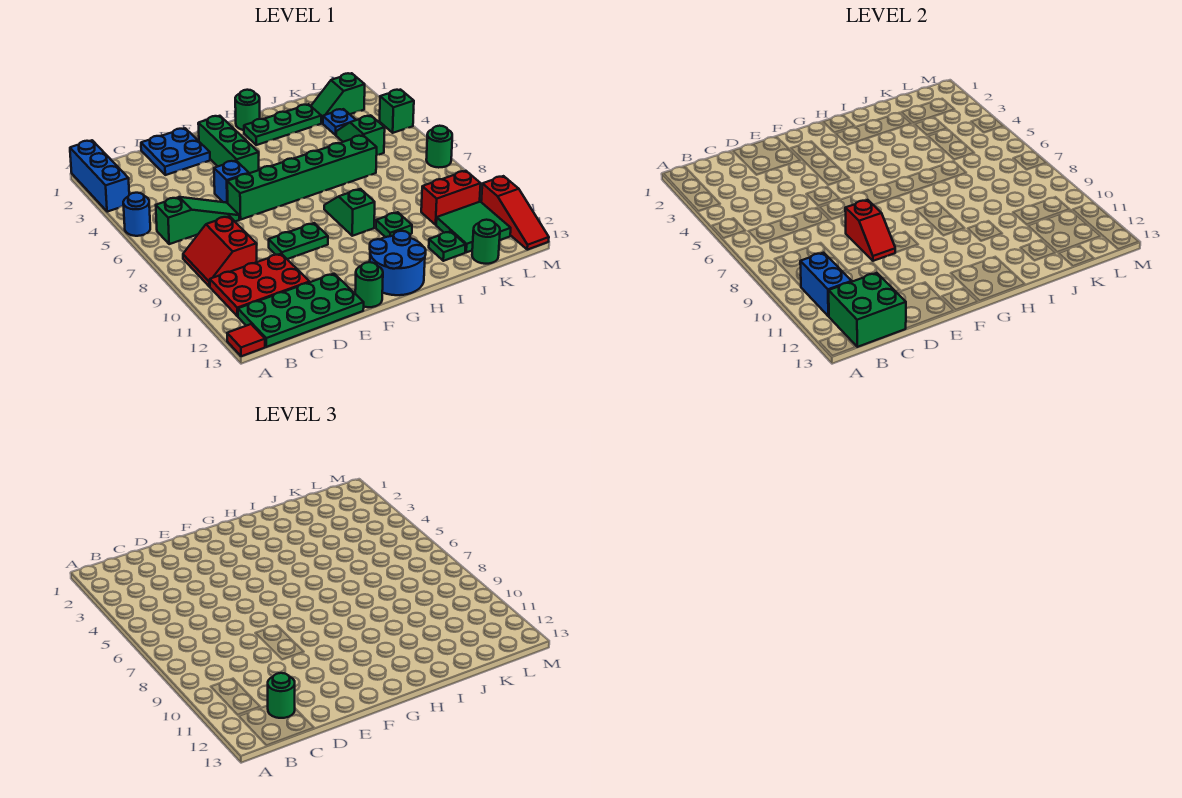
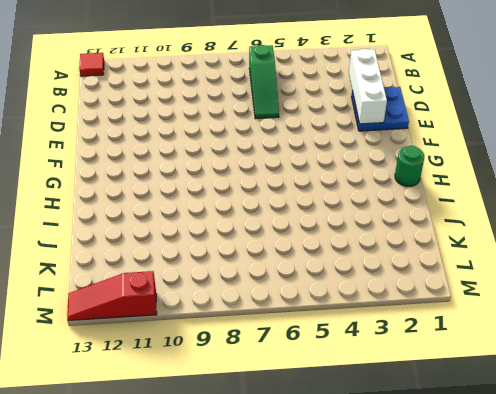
white 1x3 brick [349,49,387,124] -> none
none -> blue 1x3 brick [70,140,129,212]
none -> blue 1x1 round brick [123,193,150,236]
none -> red 2x2 slope [183,216,257,287]
none -> red 2x3 plate [210,254,309,316]

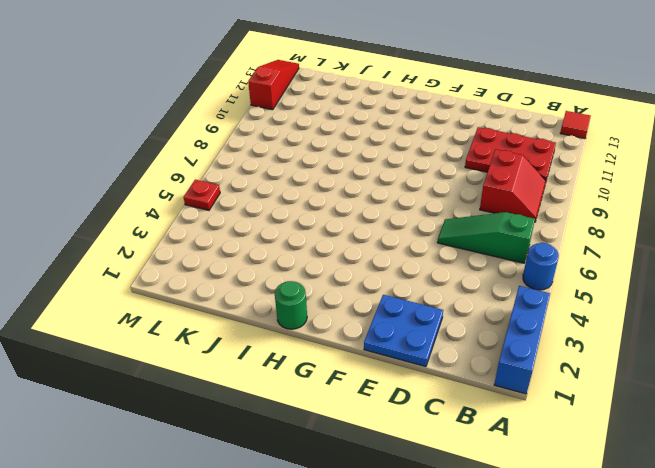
red 1x1 plate [183,180,220,210] -> none
none -> green 2x4 plate [238,274,364,347]
none -> blue 1x1 brick [214,161,249,203]
none -> green 1x6 brick [227,135,377,219]
none -> green 1x2 plate [269,223,328,259]

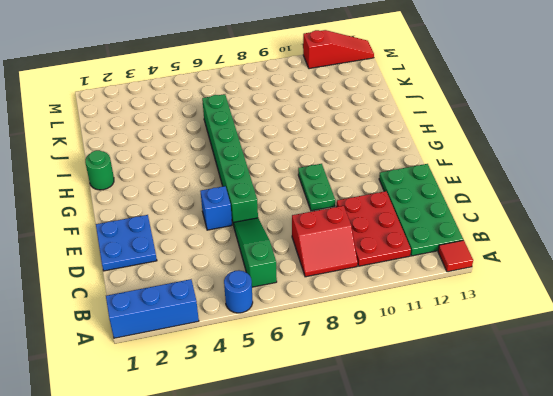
none -> green 1x3 brick [198,116,259,173]
none -> green 1x1 round brick [355,262,383,307]
none -> blue 2x2 round brick [370,231,426,295]
none -> green 1x3 plate [244,104,321,145]

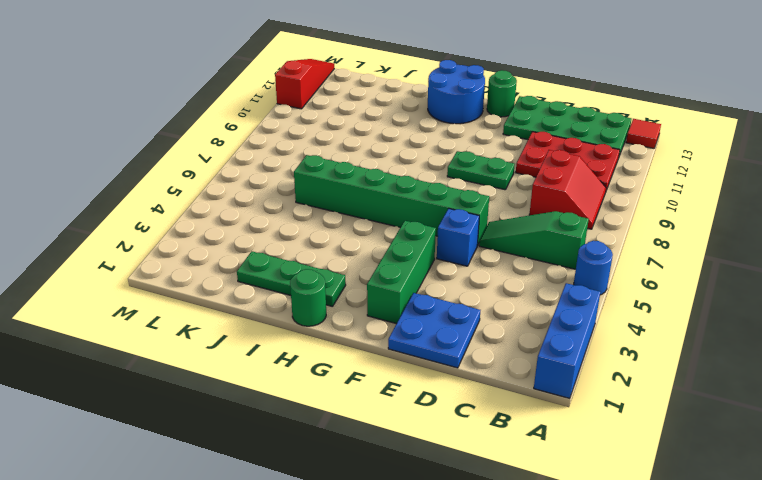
none -> green 1x2 slope [324,189,375,236]
none -> green 1x1 plate [376,212,412,237]
none -> green 1x1 plate [429,231,466,261]
none -> green 1x2 slope [311,73,365,123]

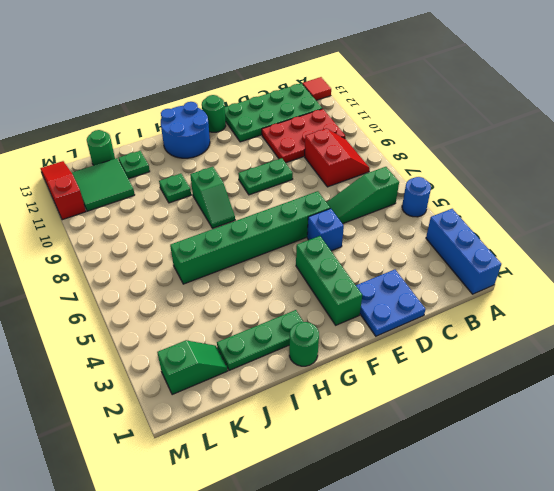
none -> blue 1x1 plate [323,109,356,135]
none -> green 1x2 slope [336,115,385,155]
none -> red 1x2 brick [421,171,481,225]
none -> green 1x1 brick [380,90,414,133]

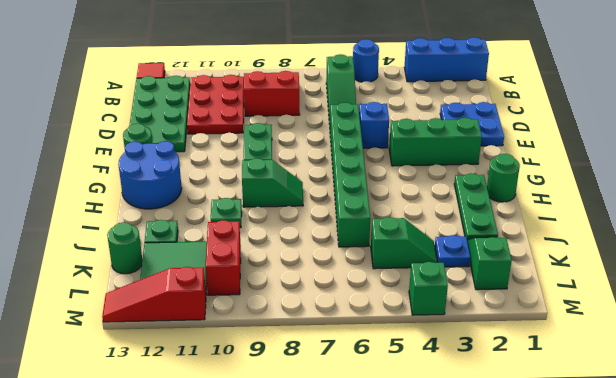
none -> green 1x1 round brick [426,126,452,168]
none -> blue 1x2 brick [800,253,852,316]
none -> green 2x2 brick [829,273,906,347]
none -> red 1x2 slope [845,200,895,261]

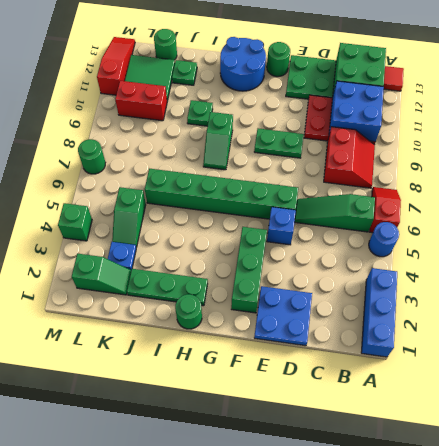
red 1x2 slope [369,187,401,233] -> red 1x2 slope moved to [845,200,895,261]
blue 2x2 brick [329,81,384,142] -> blue 1x2 brick [800,253,852,316]
none -> green 1x1 round brick [268,673,295,718]

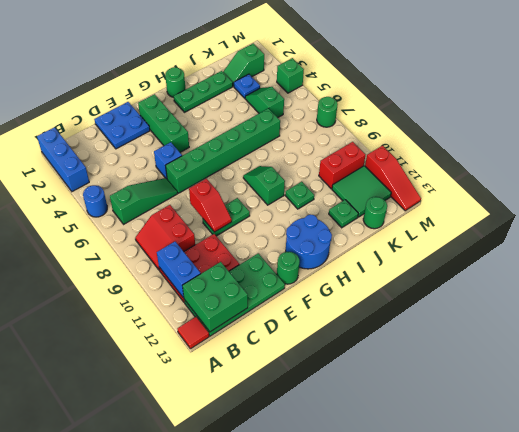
none -> green 1x1 round brick [268,673,295,718]

